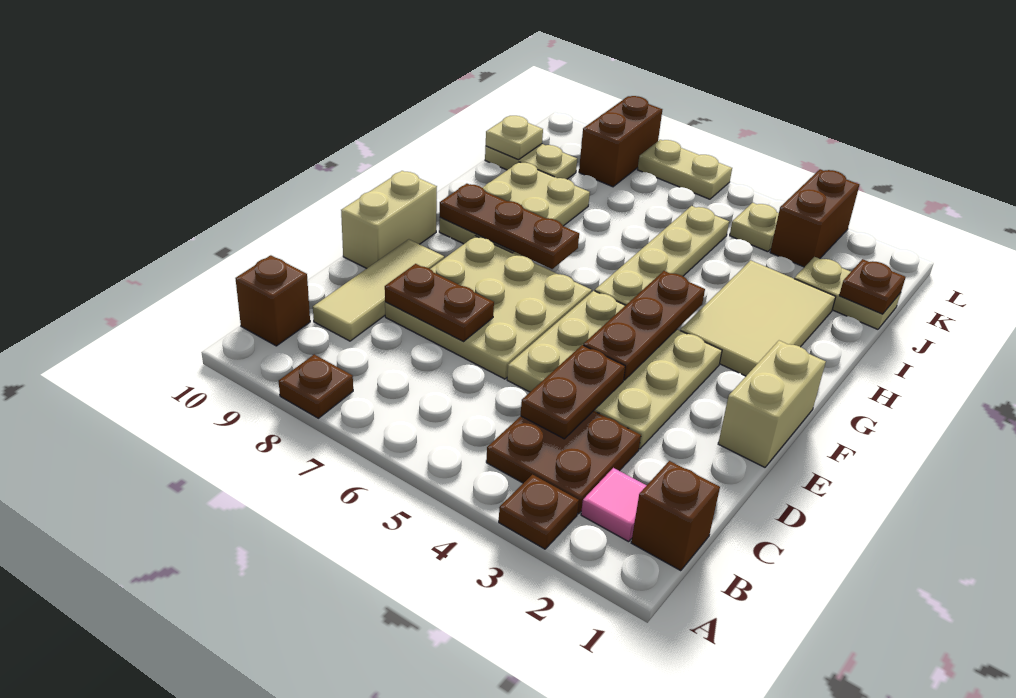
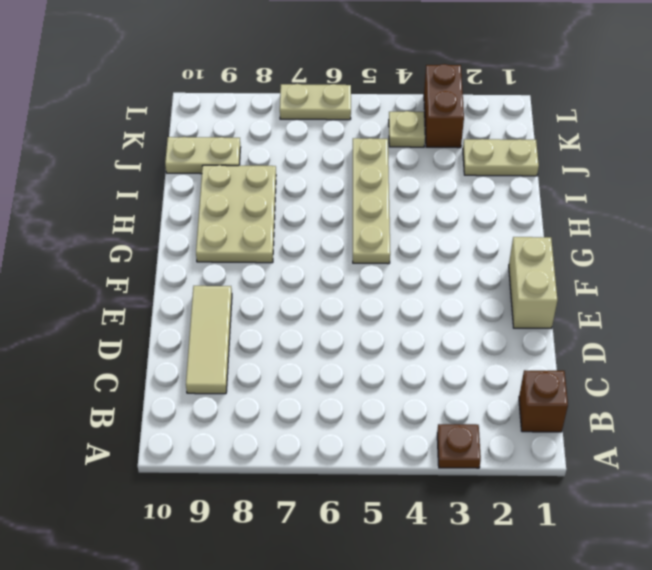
none -> brown 1x1 plate [279,354,353,418]
none -> pink 1x1 tile [581,468,647,542]
none -> brown 2x2 plate [486,411,641,514]

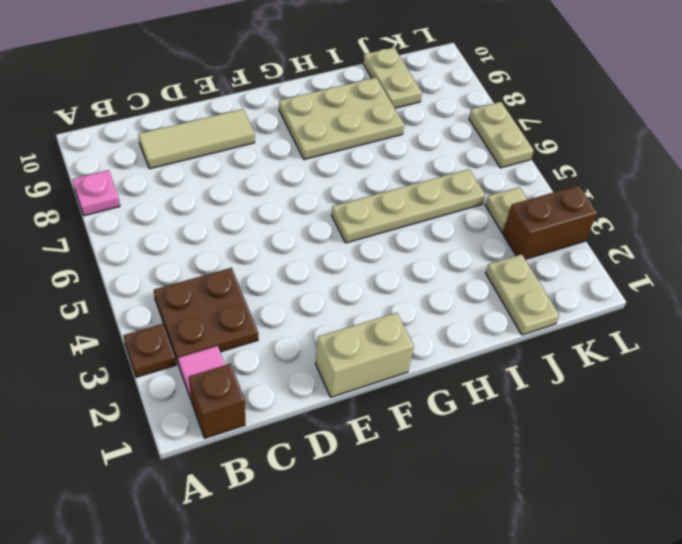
pink 1x1 plate [72,170,120,216] -> brown 1x1 plate [279,354,353,418]
none -> brown 1x1 brick [235,255,310,346]
none -> tan 3x3 plate [507,291,722,449]
none -> tan 3x3 plate [385,236,592,379]

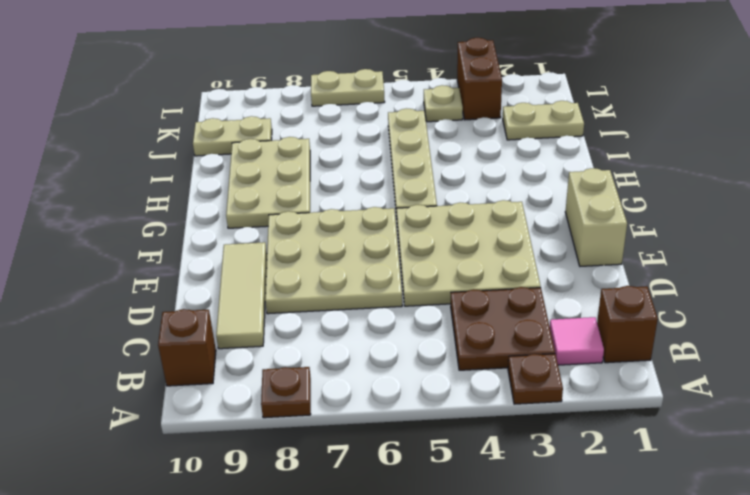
none -> tan 1x2 brick [341,171,437,269]
none -> tan 2x3 tile [680,260,836,376]
none -> brown 1x2 brick [579,96,662,187]

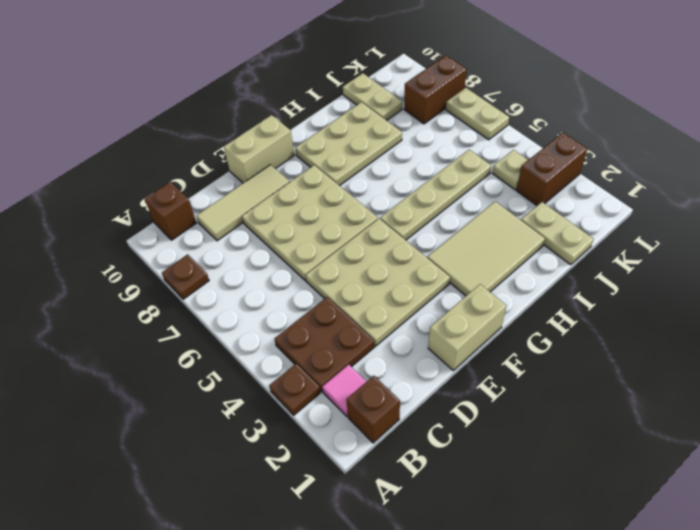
none -> brown 1x2 plate [521,345,625,439]
none -> brown 1x2 plate [385,264,494,341]
none -> brown 1x3 plate [584,271,705,380]

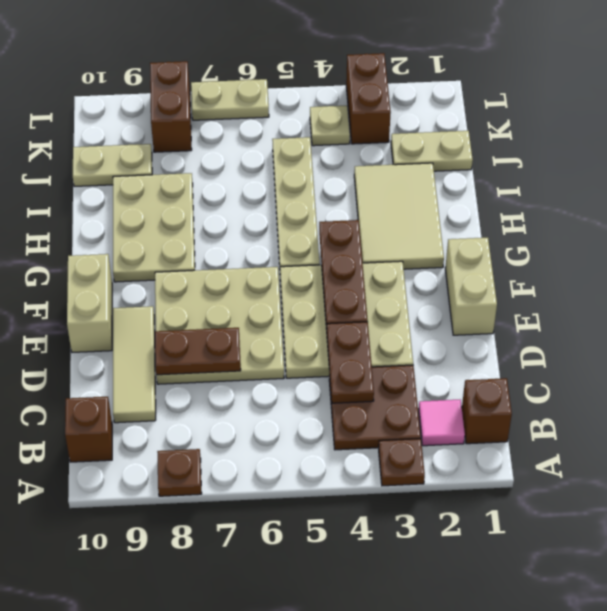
none -> brown 1x3 plate [440,184,579,269]
none -> brown 1x1 plate [839,259,905,314]
none -> tan 1x1 plate [486,116,543,160]

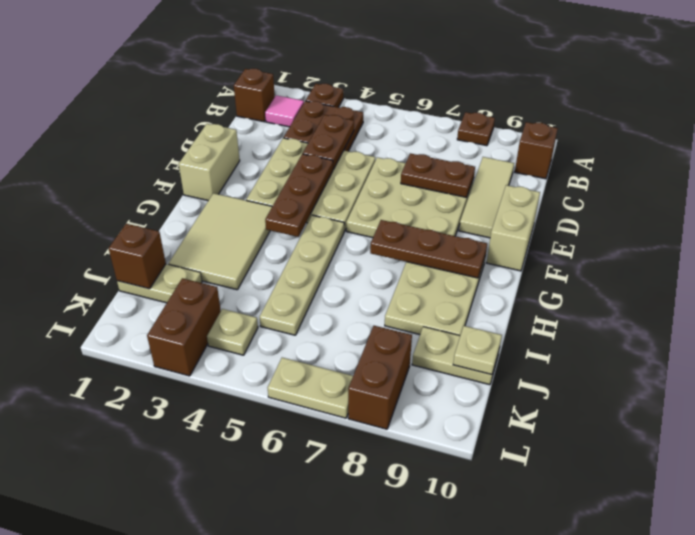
brown 1x1 brick [109,224,166,289] -> brown 1x1 plate [839,259,905,314]

